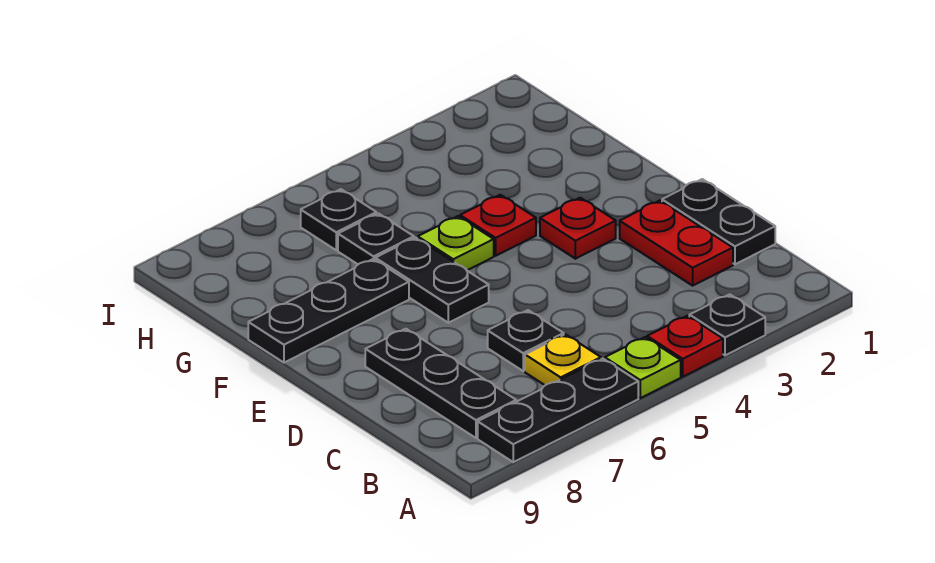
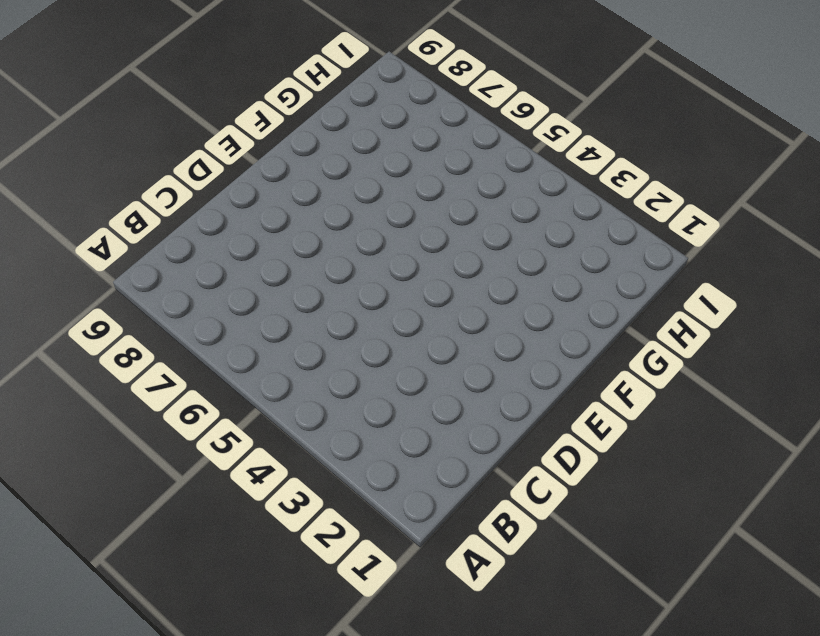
none -> black 1x1 plate [689,294,765,355]
none -> red 1x1 plate [647,316,723,377]
none -> lime 1x1 plate [605,337,681,398]

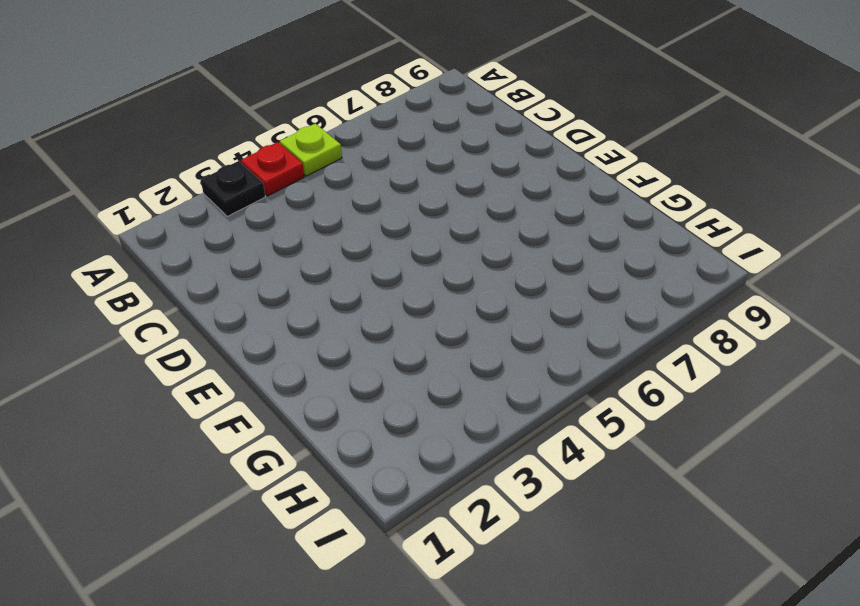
none -> black 1x3 plate [478,358,638,462]
none -> yellow 1x1 plate [525,334,601,385]
none -> black 1x3 plate [365,329,516,438]

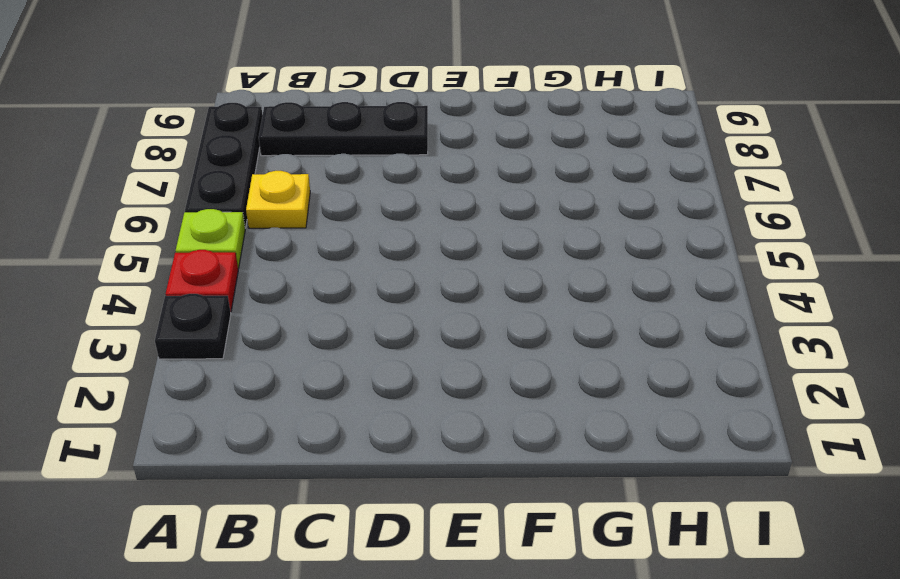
none -> black 1x2 plate [662,179,775,264]
none -> red 1x2 plate [620,201,733,286]
none -> black 1x1 plate [488,310,564,371]

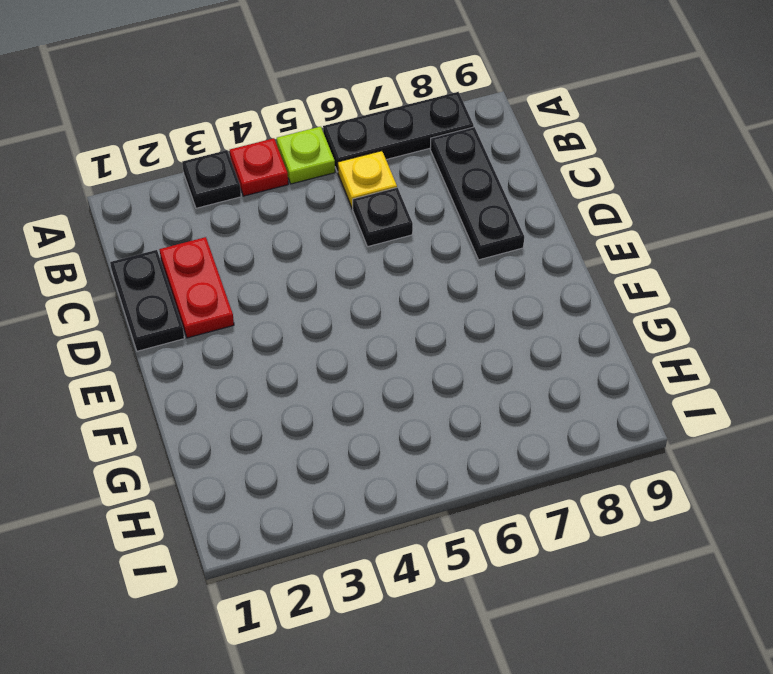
none -> red 1x1 plate [540,198,616,259]
none -> black 1x2 plate [375,238,489,323]
none -> red 1x1 plate [460,195,536,256]

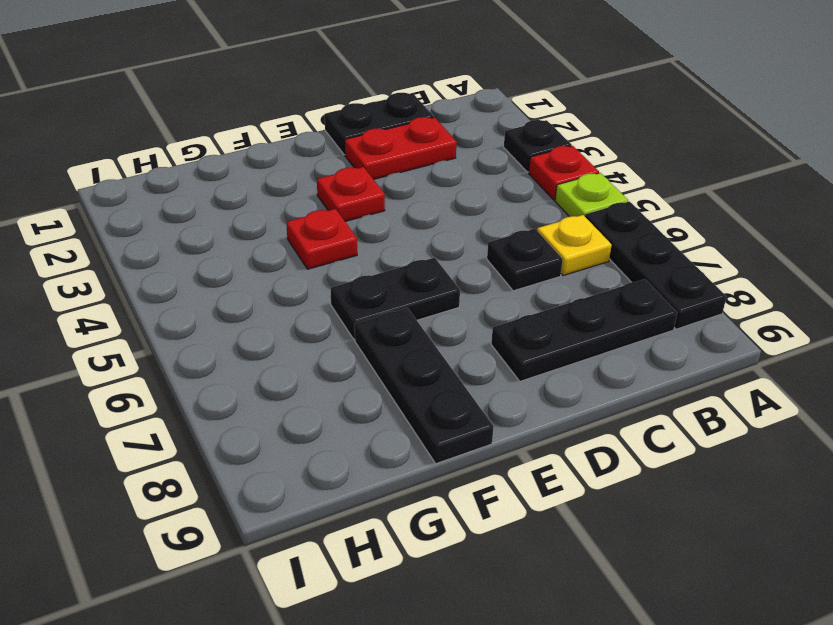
none -> lime 1x1 plate [418,216,494,270]
none -> black 1x1 plate [338,213,414,264]
none -> black 1x1 plate [301,189,376,250]

